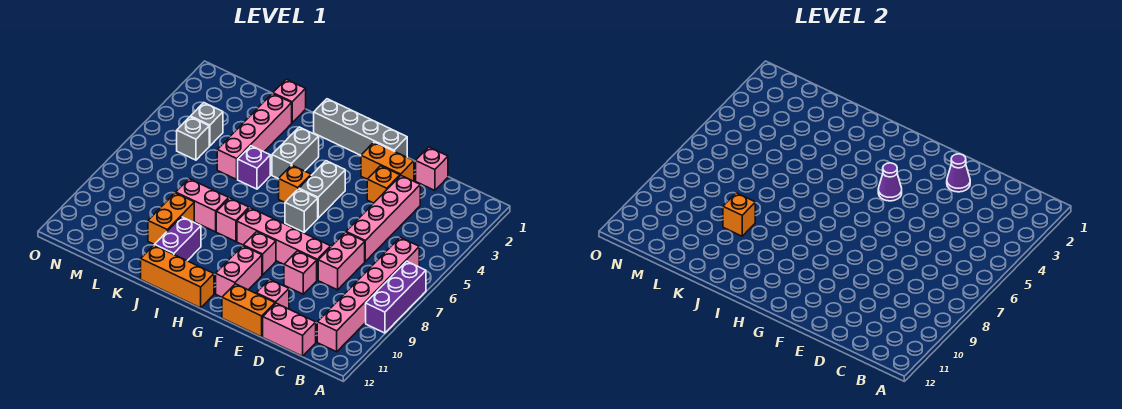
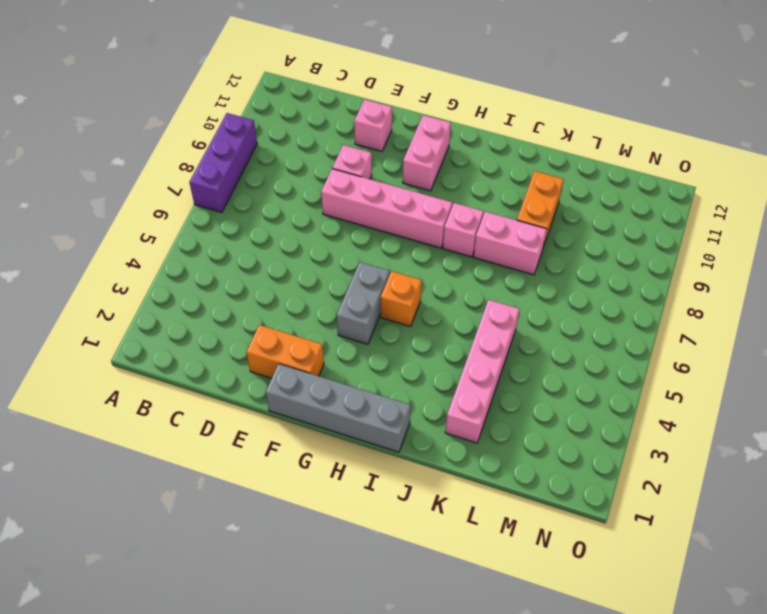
none -> pink 1x6 brick [317,237,419,352]
none -> pink 1x2 brick [263,303,316,356]
none -> pink 1x1 brick [416,147,448,190]
none -> pink 1x4 brick [346,176,420,261]

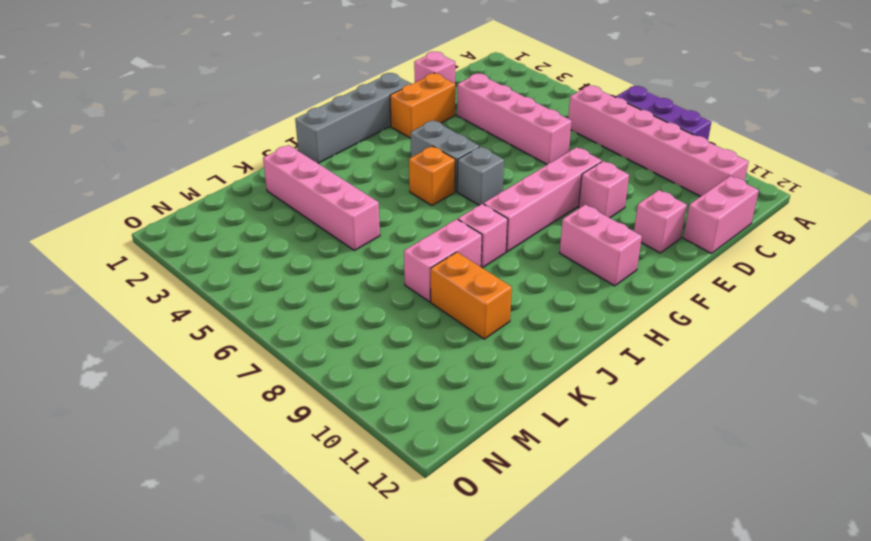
none -> pink 1x2 brick [318,232,365,290]
none -> orange 1x1 brick [367,166,400,203]
none -> orange 1x2 brick [222,284,275,337]
none -> pink 1x1 brick [243,232,276,275]

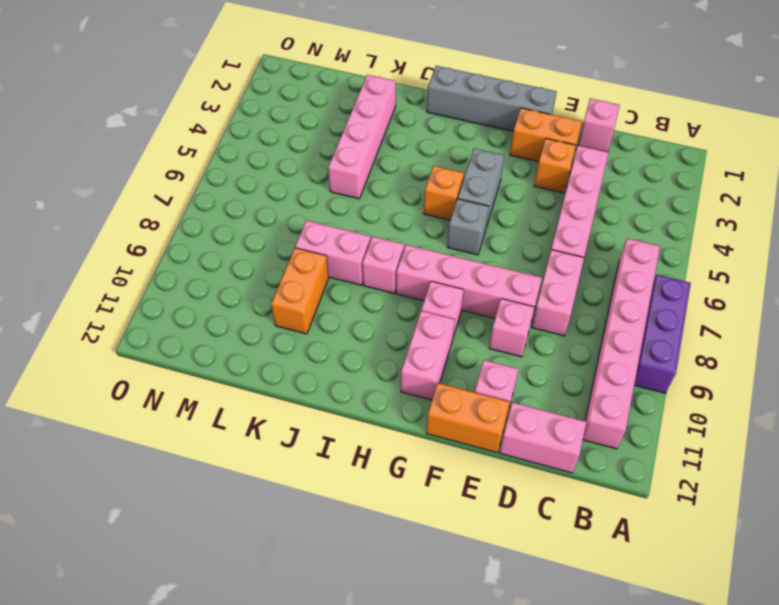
none -> orange 1x3 brick [141,245,214,308]
none -> grey 1x2 brick [272,127,319,179]
none -> purple 1x1 brick [238,146,270,189]
none -> purple 1x2 brick [154,217,201,261]

